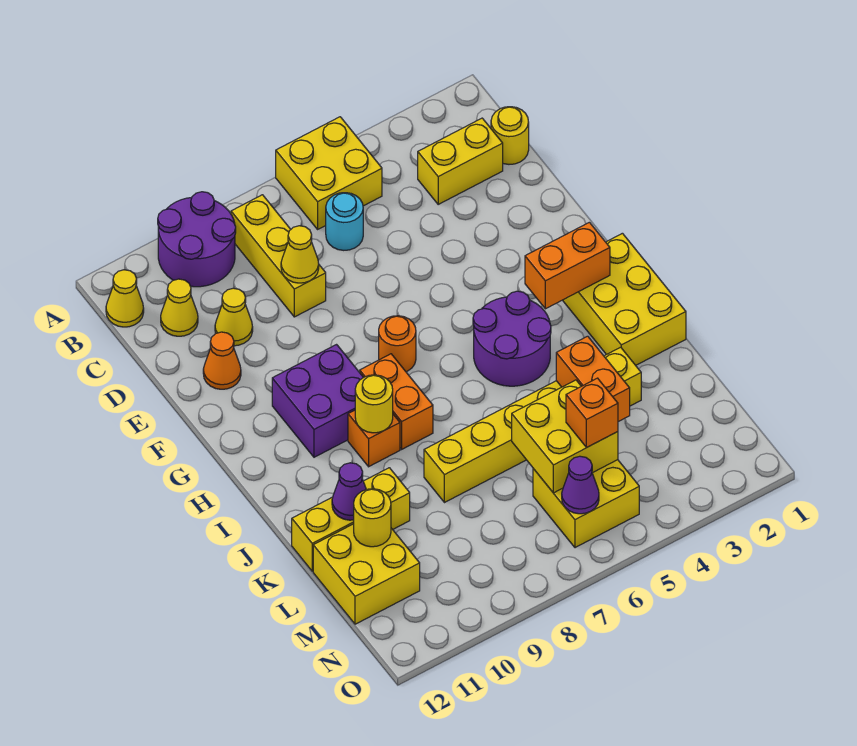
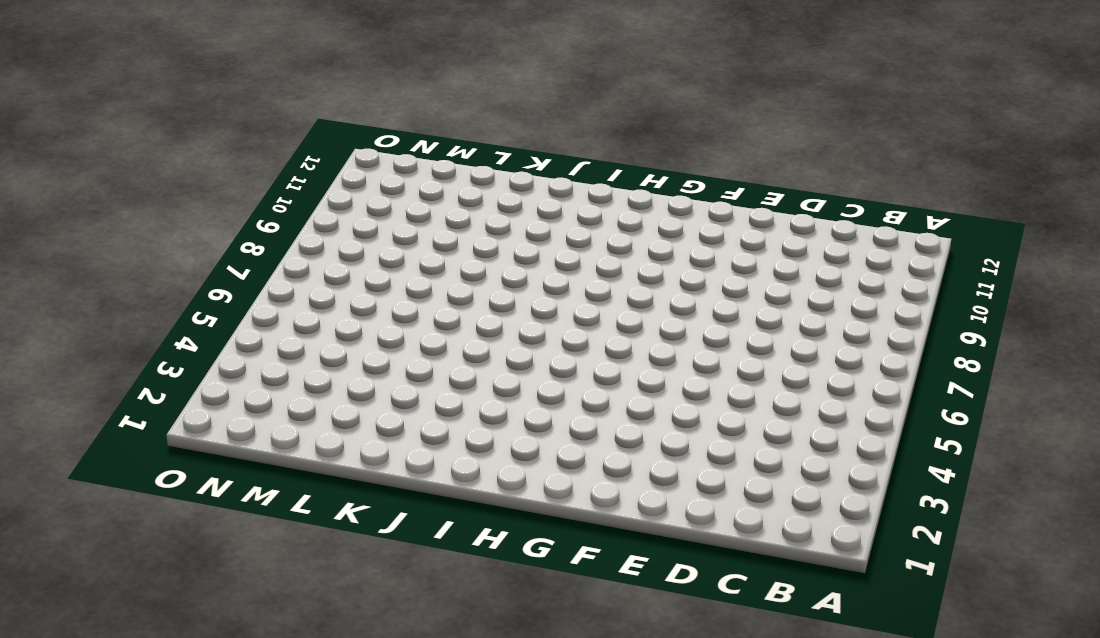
none -> yellow 2x2 brick [276,117,382,229]
none -> purple 2x2 round brick [158,192,236,287]
none -> yellow 1x3 brick [231,195,326,317]

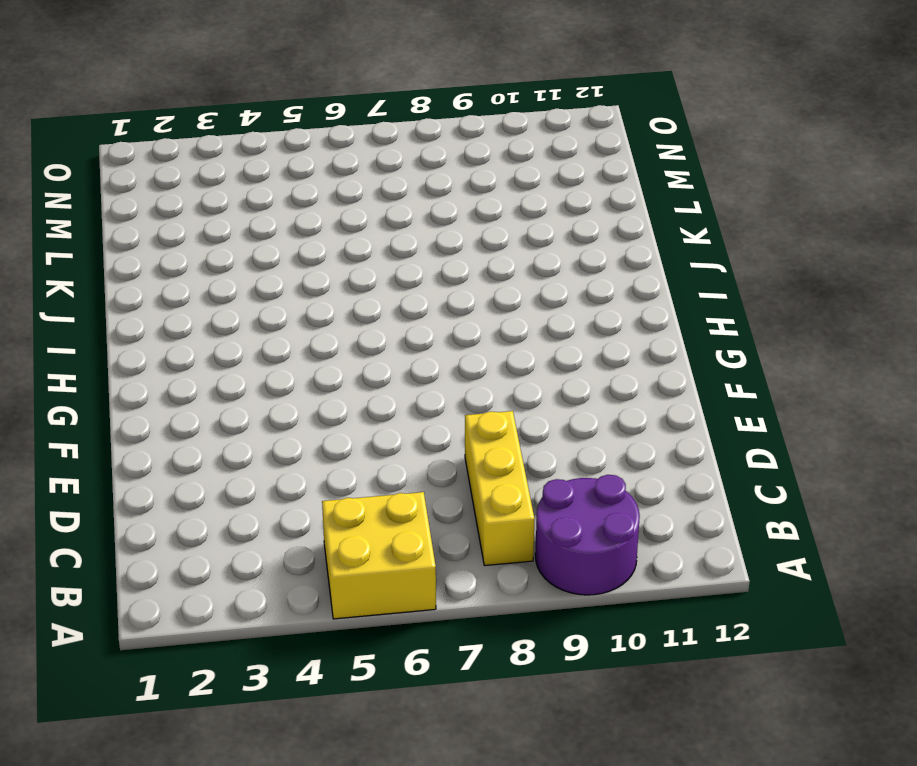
none -> yellow 1x1 cone [106,270,144,327]
none -> yellow 1x1 round brick [491,107,529,164]
none -> yellow 1x2 brick [418,118,503,204]

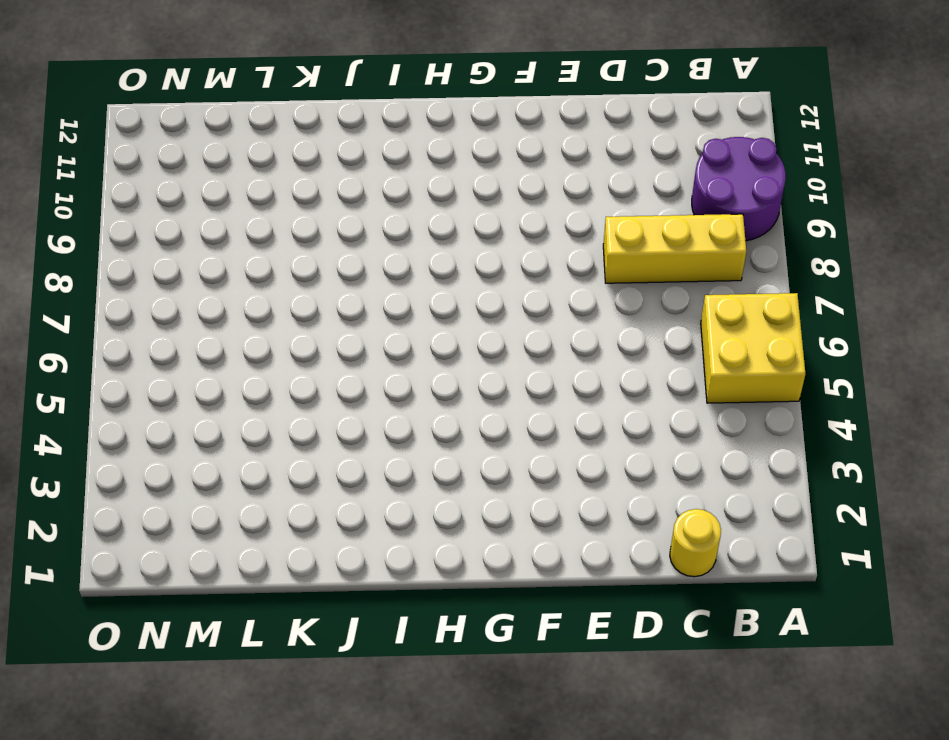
none -> yellow 1x1 cone [106,270,144,327]
none -> yellow 1x2 brick [418,118,503,204]
none -> cyan 1x1 round brick [326,193,363,250]

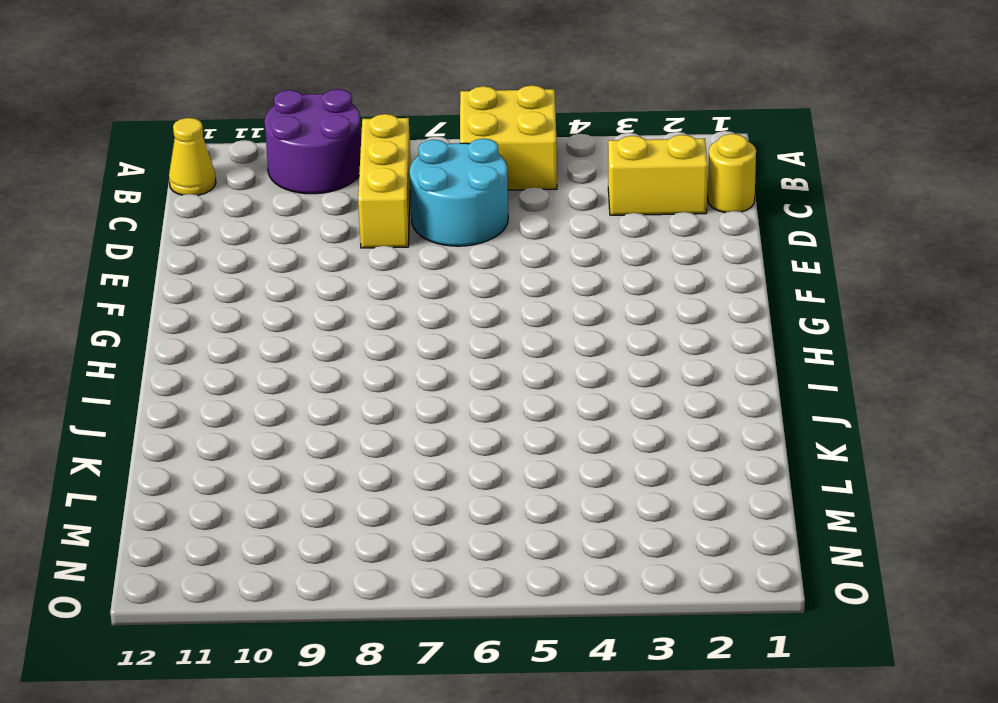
cyan 2x2 round brick [410,139,508,246] -> cyan 1x1 round brick [326,193,363,250]
none -> yellow 1x1 cone [161,279,198,336]
none -> yellow 1x1 cone [215,288,253,346]
none -> orange 1x1 cone [203,332,241,389]

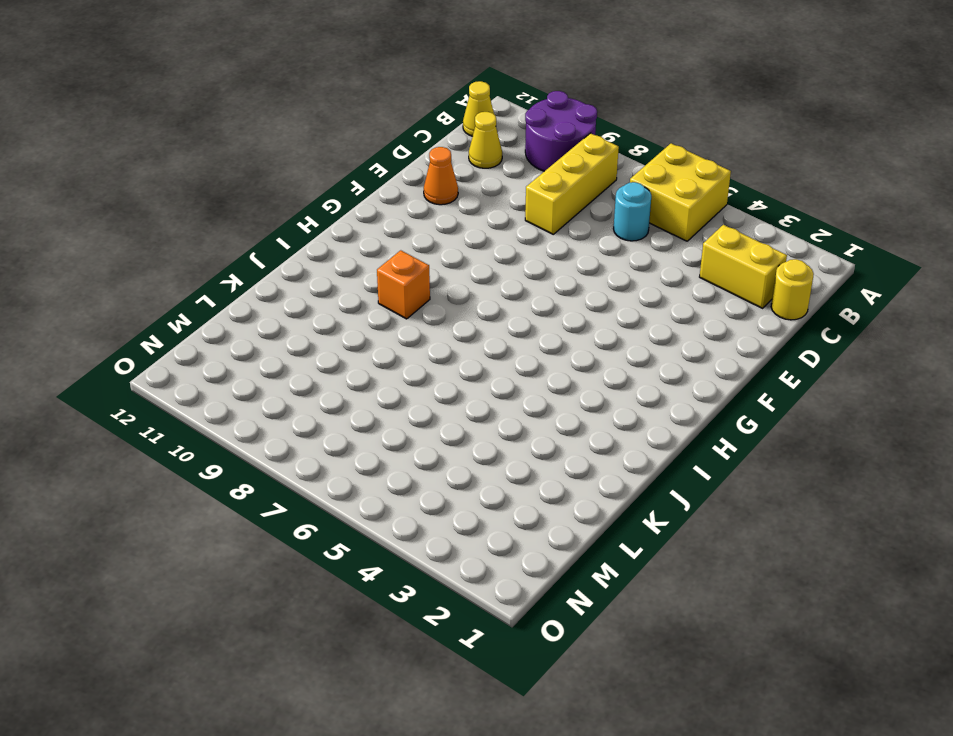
none -> yellow 1x1 cone [215,288,253,346]
none -> orange 1x1 round brick [379,316,416,372]
none -> purple 2x2 brick [272,345,363,457]

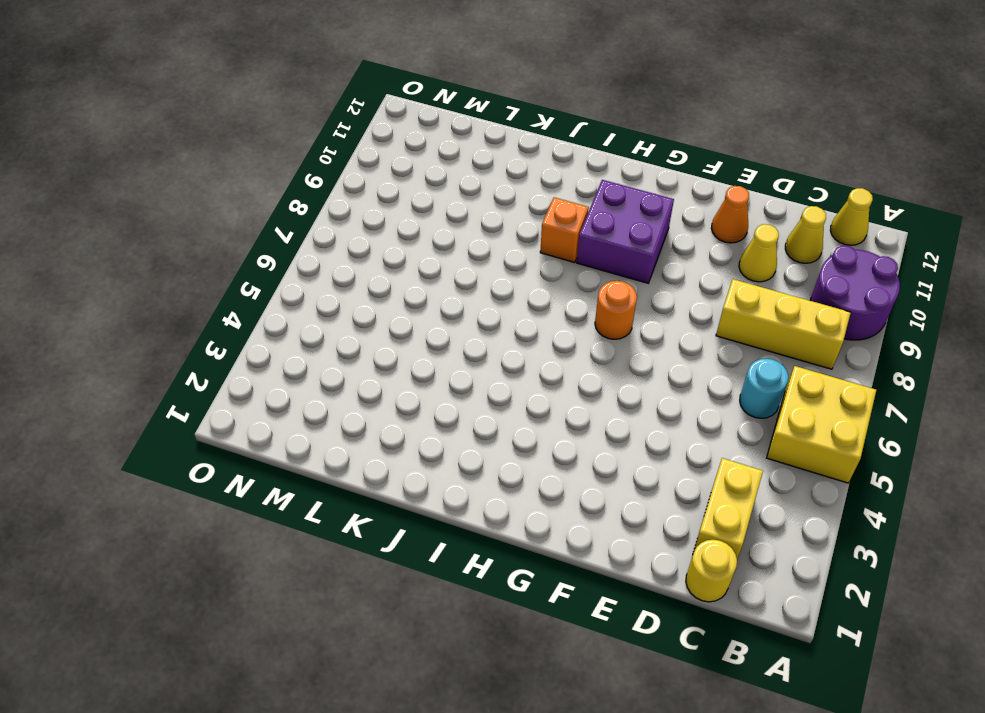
none -> yellow 2x3 brick [563,233,686,365]
none -> purple 2x2 round brick [473,291,551,386]
none -> orange 1x2 brick [360,354,433,449]

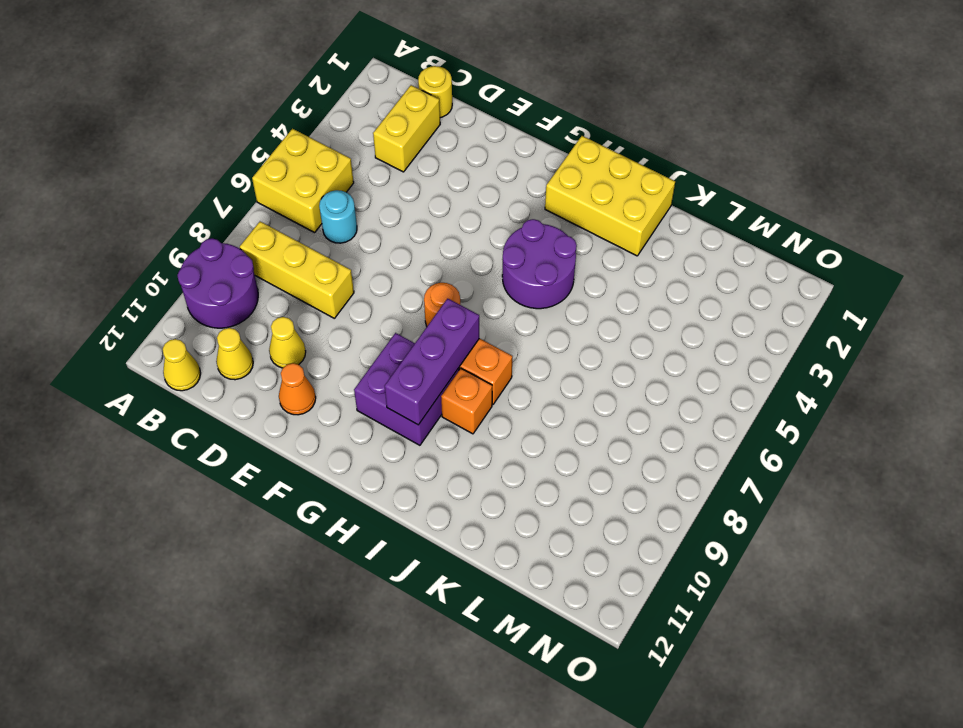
purple 1x3 brick [385,299,479,425] -> none
none -> yellow 1x6 brick [424,347,641,503]
none -> yellow 1x3 brick [292,468,410,571]
none -> yellow 2x2 brick [313,524,420,624]

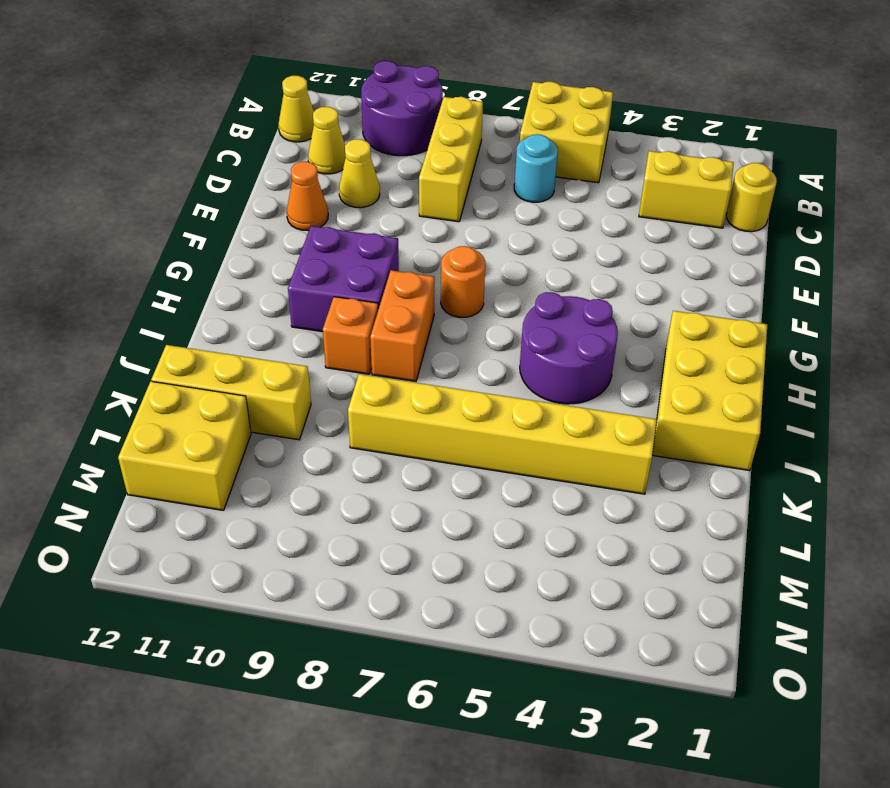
none -> yellow 2x2 brick [533,460,639,548]
none -> yellow 1x1 cone [281,226,319,283]
none -> orange 1x2 brick [525,222,610,309]

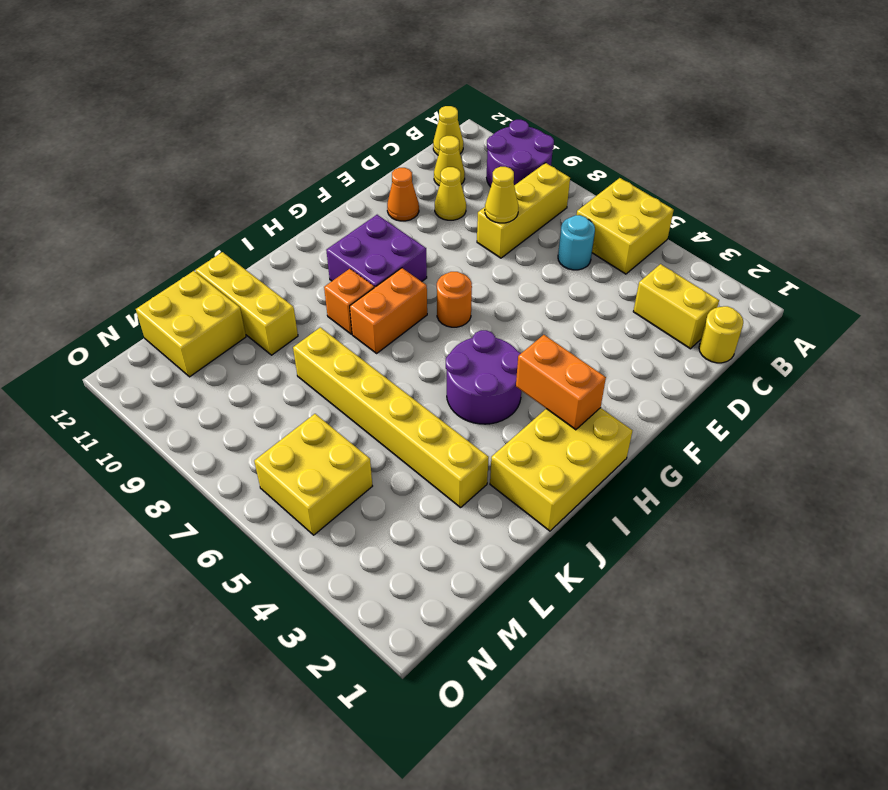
none -> yellow 1x1 round brick [355,375,393,433]
none -> orange 1x2 brick [556,336,630,422]
none -> purple 1x1 cone [332,463,366,520]

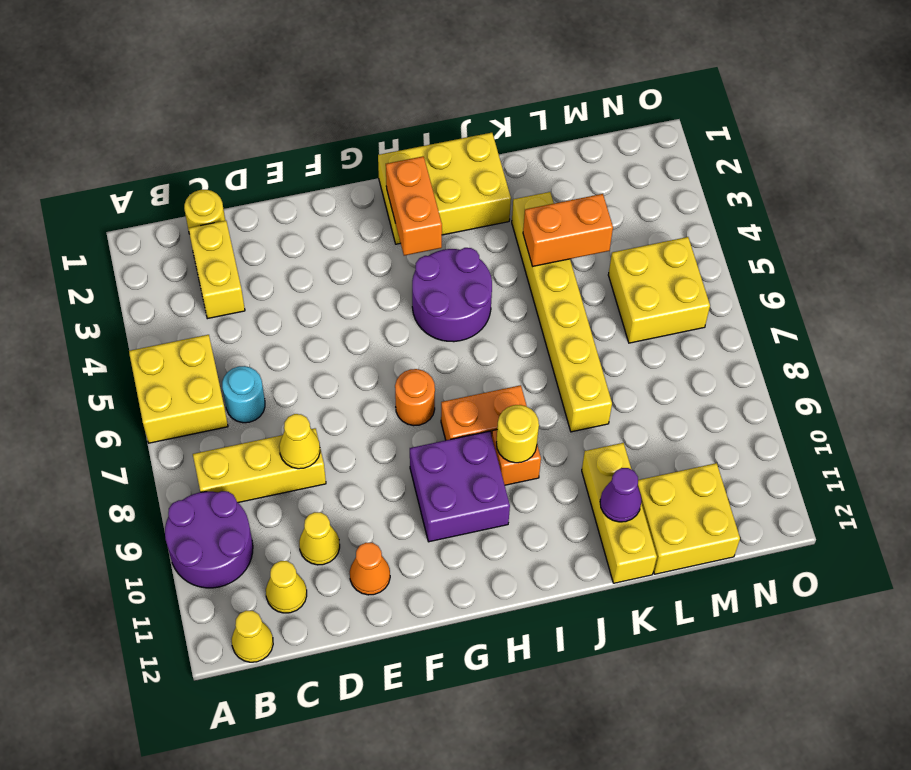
none -> yellow 2x2 brick [512,380,618,493]
none -> yellow 1x1 round brick [354,489,391,547]
none -> purple 1x1 cone [562,456,599,514]

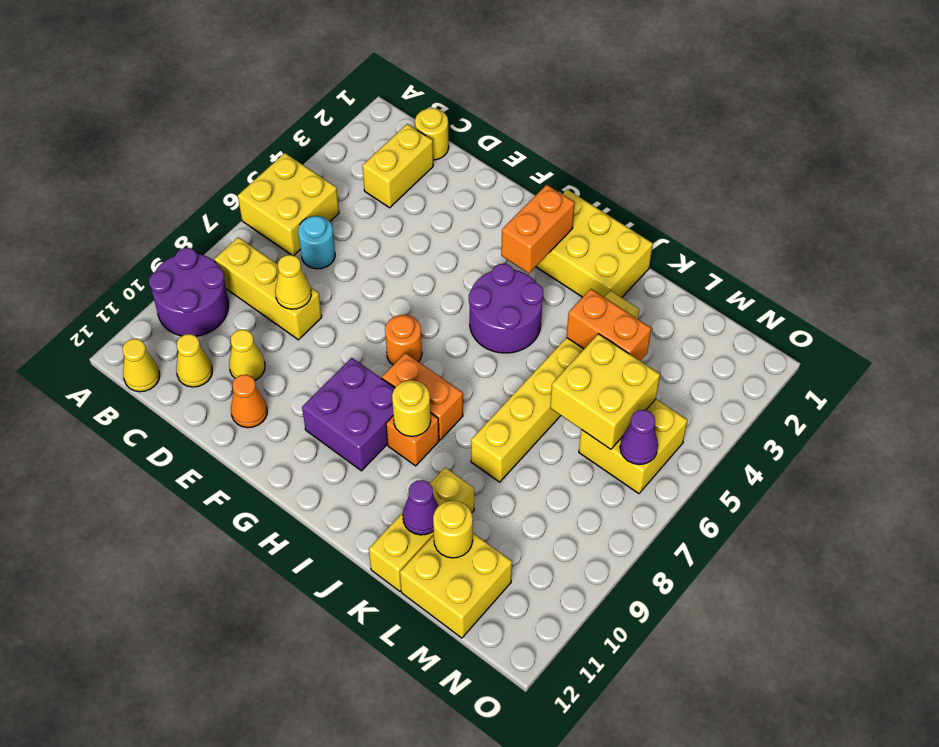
none -> orange 1x1 brick [566,378,618,447]

